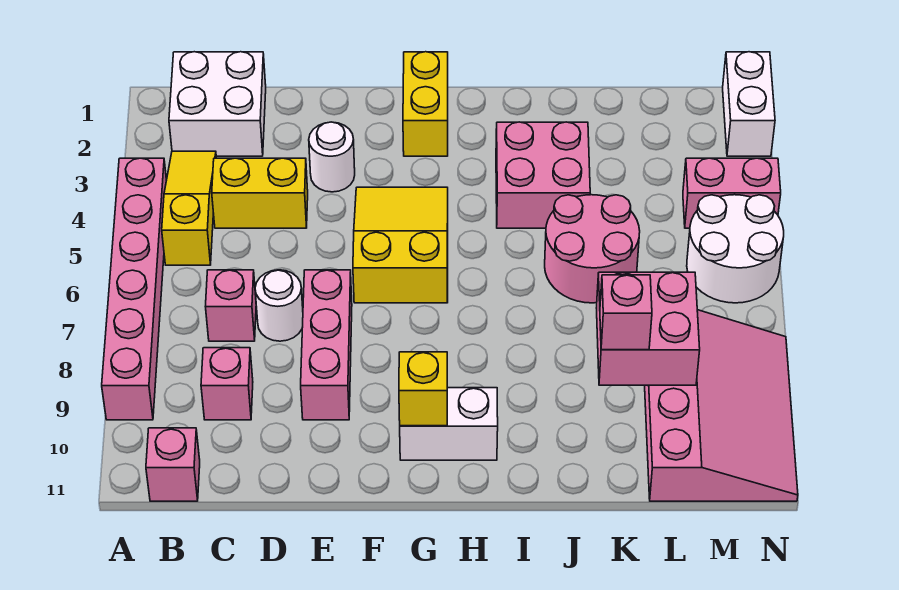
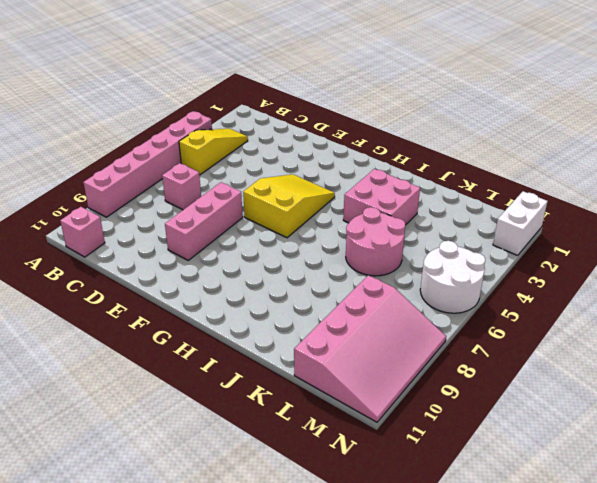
none -> white 2x2 brick [169,52,266,156]
none -> yellow 1x2 brick [212,158,308,228]
none -> pink 1x1 brick [201,348,253,420]

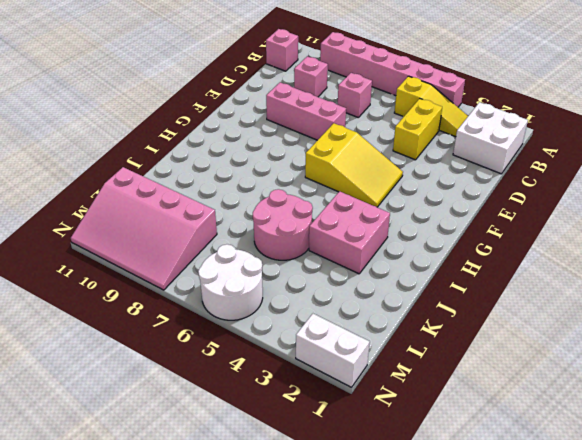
none -> white 1x1 round brick [255,270,303,341]
none -> white 1x1 round brick [309,122,355,192]
none -> yellow 1x2 brick [403,52,448,156]

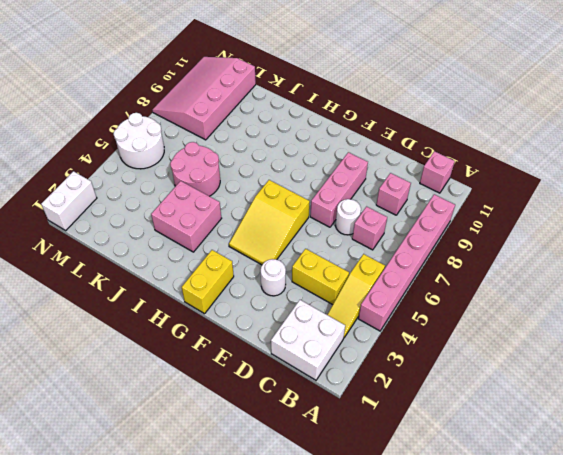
none -> white 1x2 brick [400,388,498,460]
none -> pink 1x2 brick [683,158,781,228]
none -> yellow 1x1 brick [399,352,447,426]

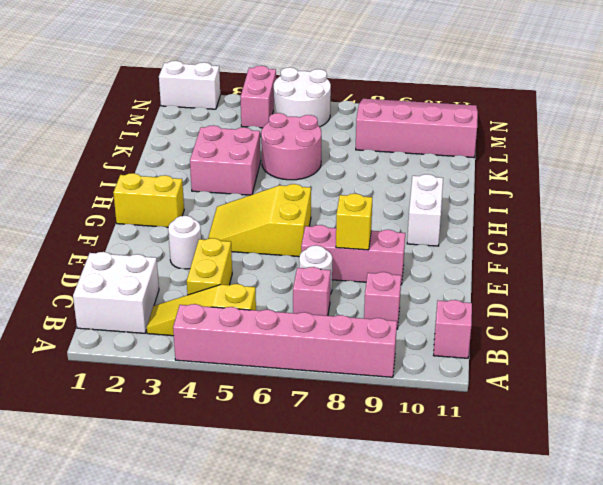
yellow 1x1 brick [336,194,372,250] -> yellow 1x1 brick moved to [399,352,447,426]
none -> pink 2x2 brick [597,272,700,385]
none -> pink 1x1 brick [600,275,652,350]

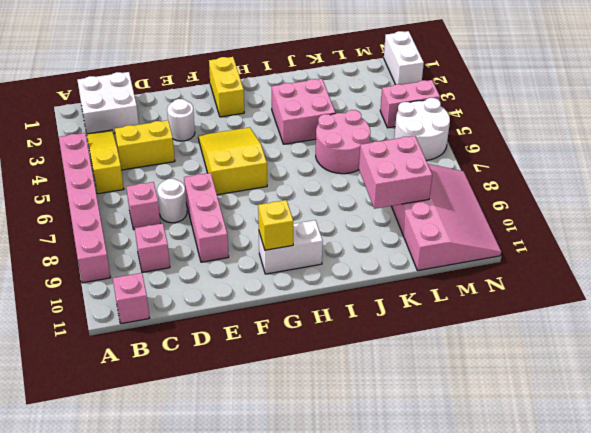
none -> pink 1x1 brick [600,275,652,350]

